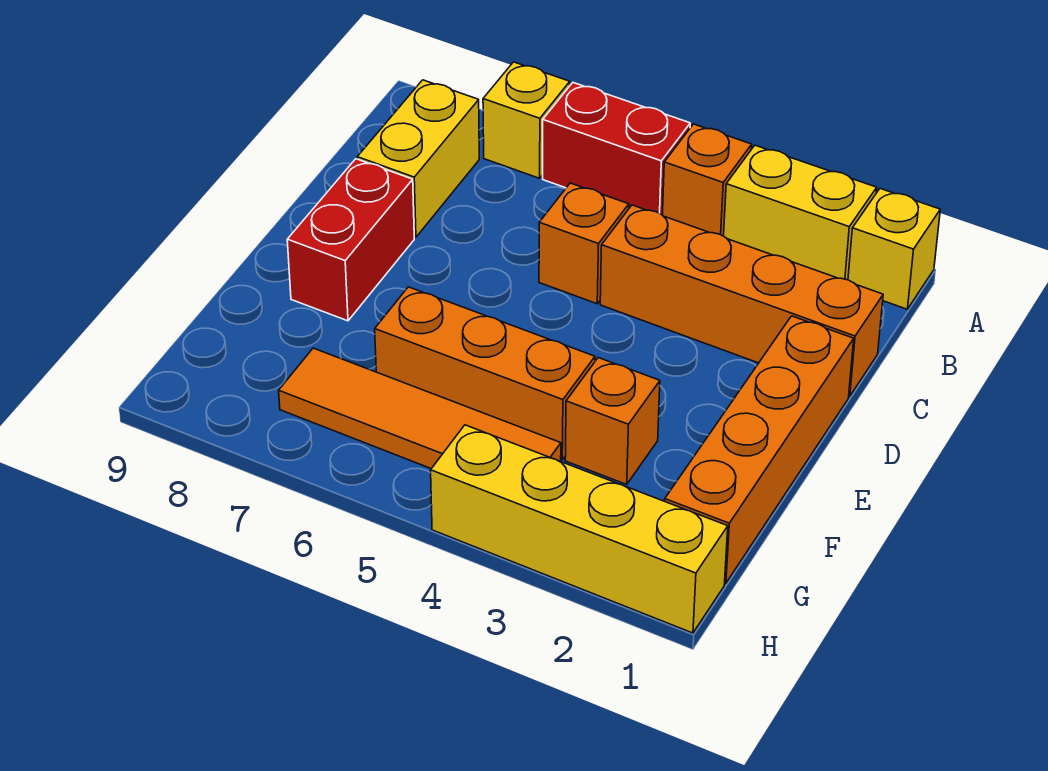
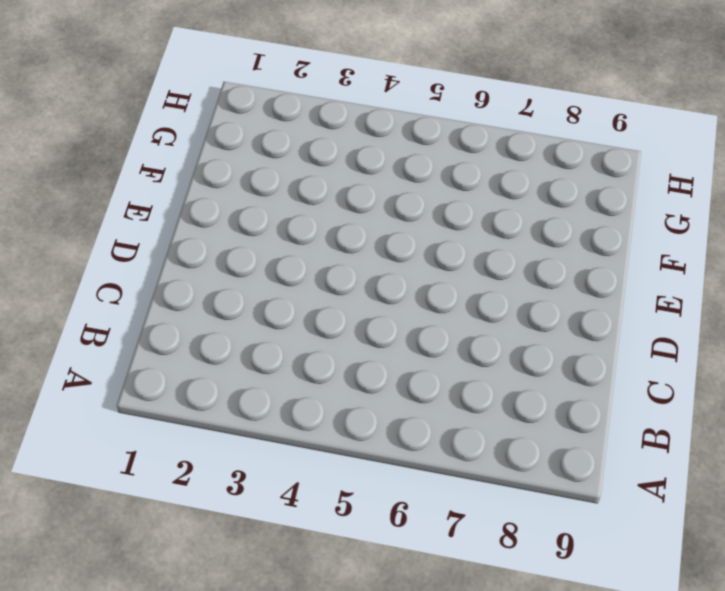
none -> yellow 1x1 brick [848,189,940,309]
none -> yellow 1x2 brick [724,145,877,280]
none -> orange 1x1 brick [662,124,752,236]

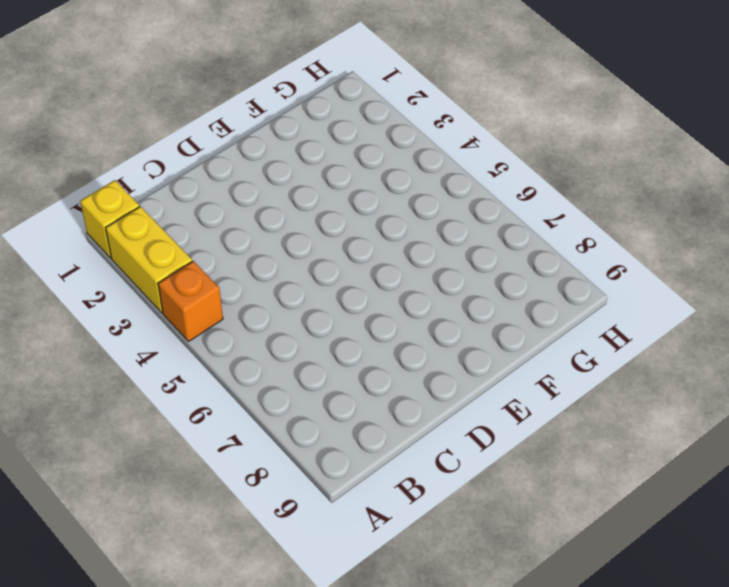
none -> red 1x2 brick [543,83,690,215]
none -> yellow 1x1 brick [483,62,570,178]
none -> yellow 1x2 brick [357,80,479,237]

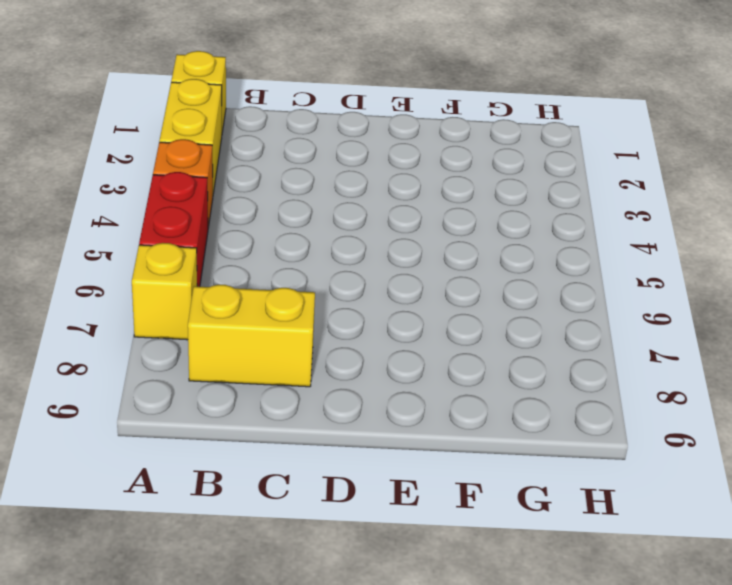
none -> orange 1x4 brick [600,205,883,396]
none -> orange 1x1 brick [539,183,629,304]
none -> orange 1x4 brick [665,316,854,583]

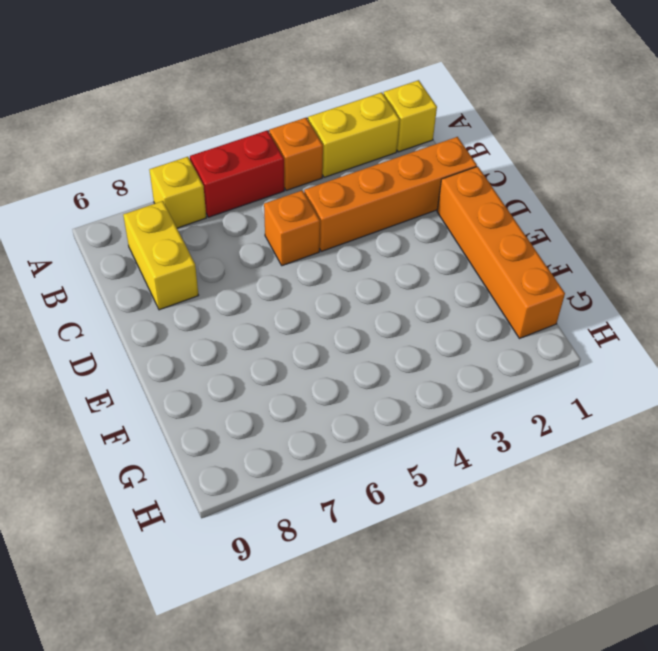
none -> red 1x2 brick [287,159,414,321]
none -> orange 1x1 brick [565,358,660,484]
none -> orange 1x3 brick [375,287,595,460]

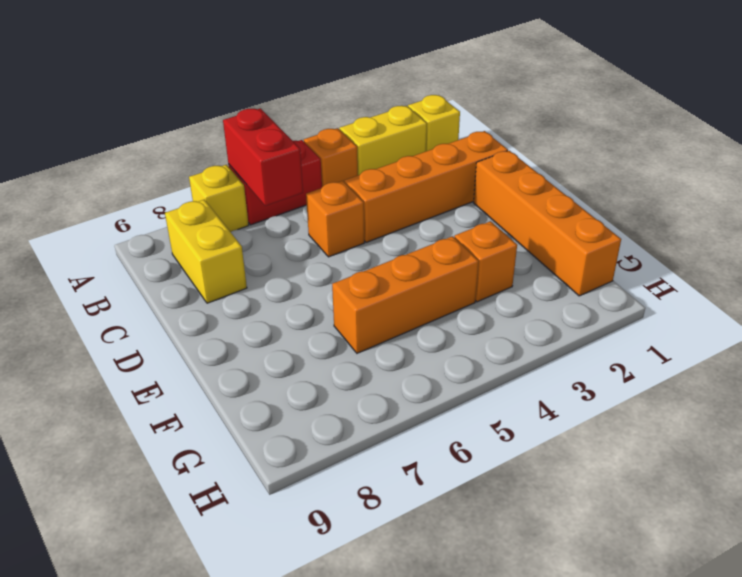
red 1x2 brick [223,108,303,206] -> red 1x2 brick moved to [287,159,414,321]
none -> orange 1x4 tile [279,348,561,469]
none -> yellow 1x4 brick [431,425,728,633]

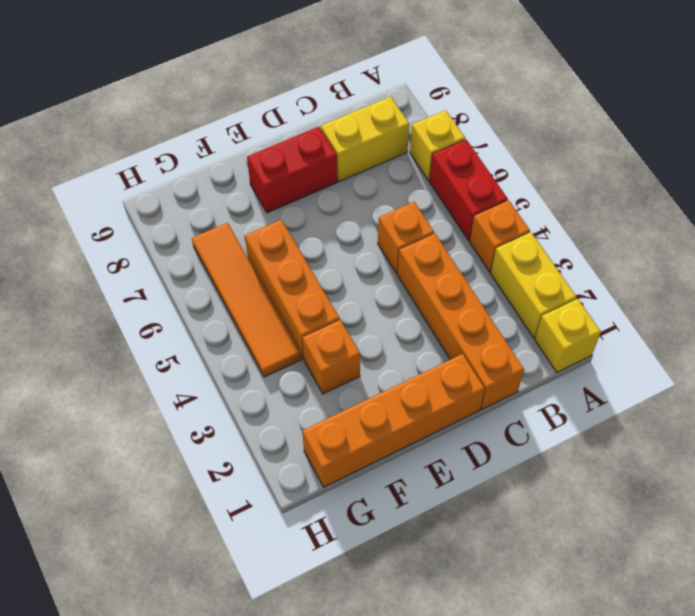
none -> yellow 1x4 brick [431,425,728,633]

